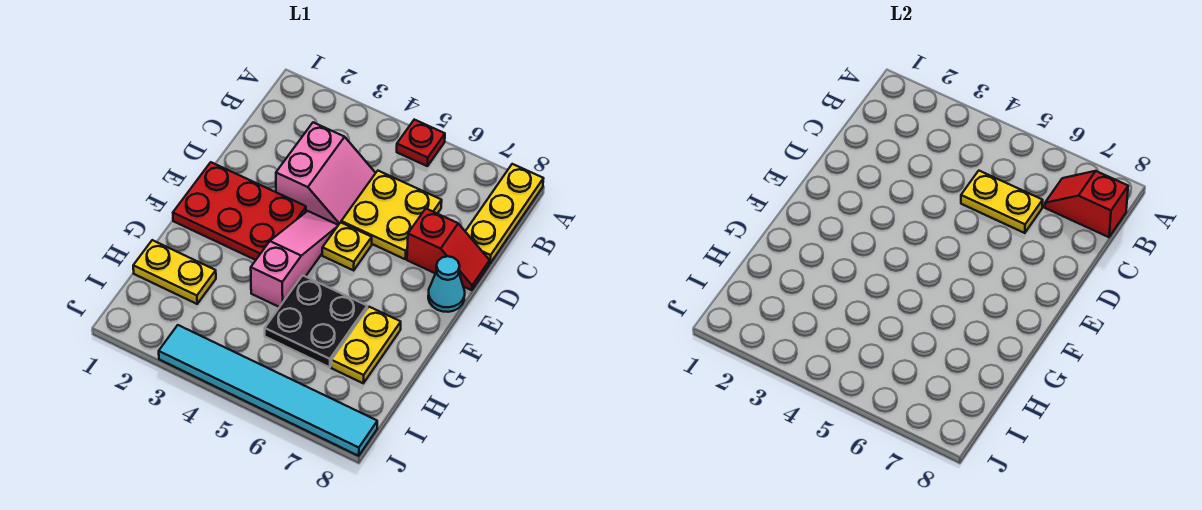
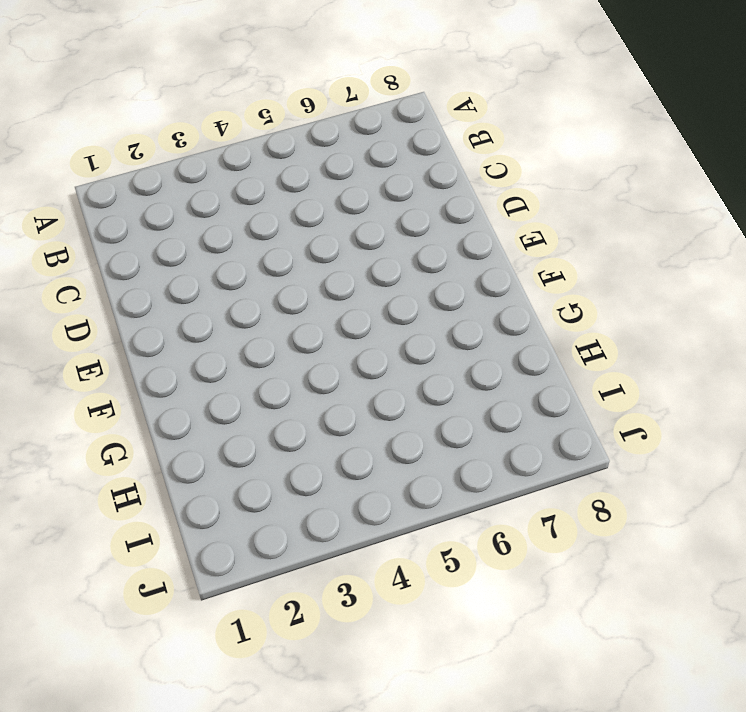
none -> red 1x1 plate [397,120,445,166]
none -> yellow 1x3 plate [465,164,543,264]
none -> pink 2x2 slope [276,122,375,225]

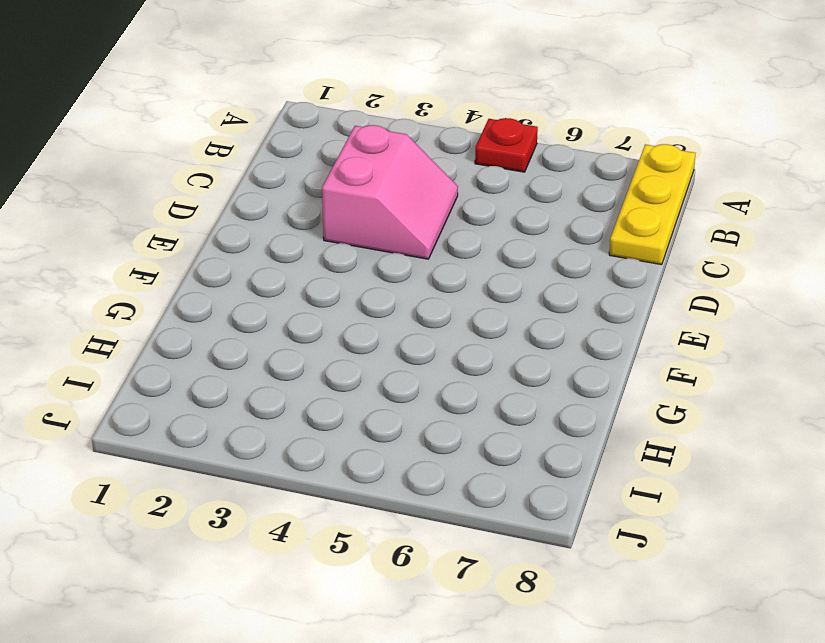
none -> yellow 2x2 plate [341,171,442,259]
none -> red 1x2 slope [407,209,490,290]
none -> red 2x3 plate [173,162,306,260]

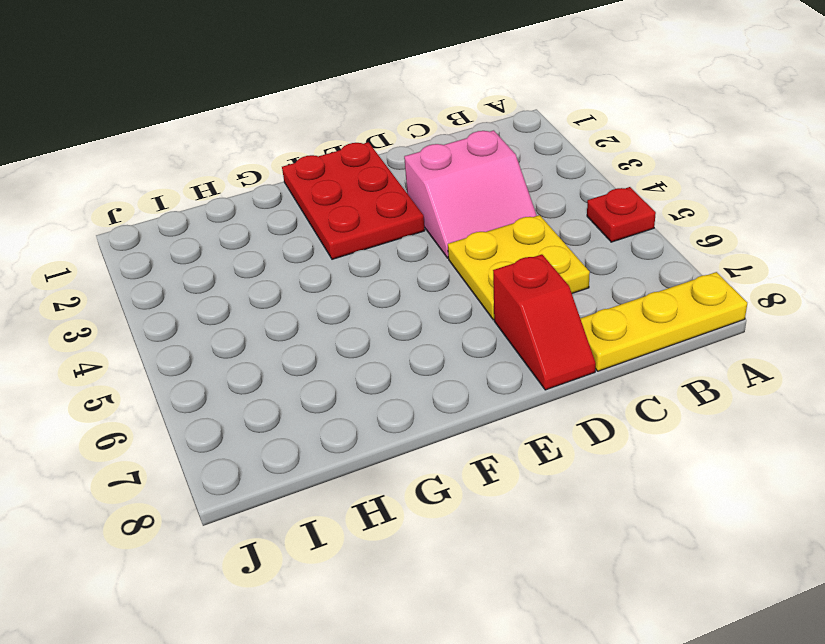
none -> pink 1x3 slope [251,211,338,307]
none -> yellow 1x1 plate [322,222,372,270]
none -> cyan 1x1 cone [428,256,465,312]

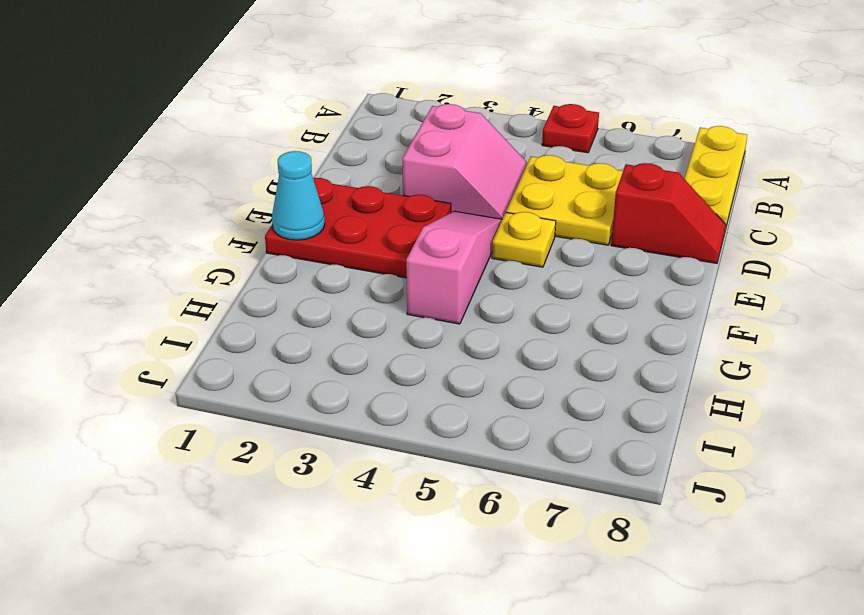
cyan 1x1 cone [272,151,325,240] -> cyan 1x1 cone moved to [428,256,465,312]
none -> black 2x2 plate [265,275,367,367]
none -> yellow 1x2 plate [331,307,401,383]
none -> yellow 1x2 plate [133,240,216,304]

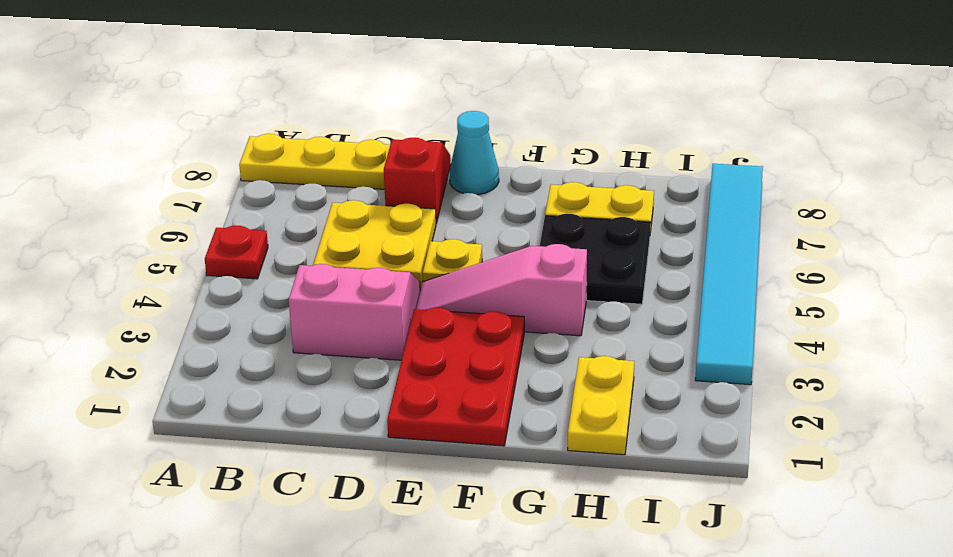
none -> red 1x2 slope [1045,171,1128,237]
none -> yellow 1x2 plate [961,171,1043,233]

